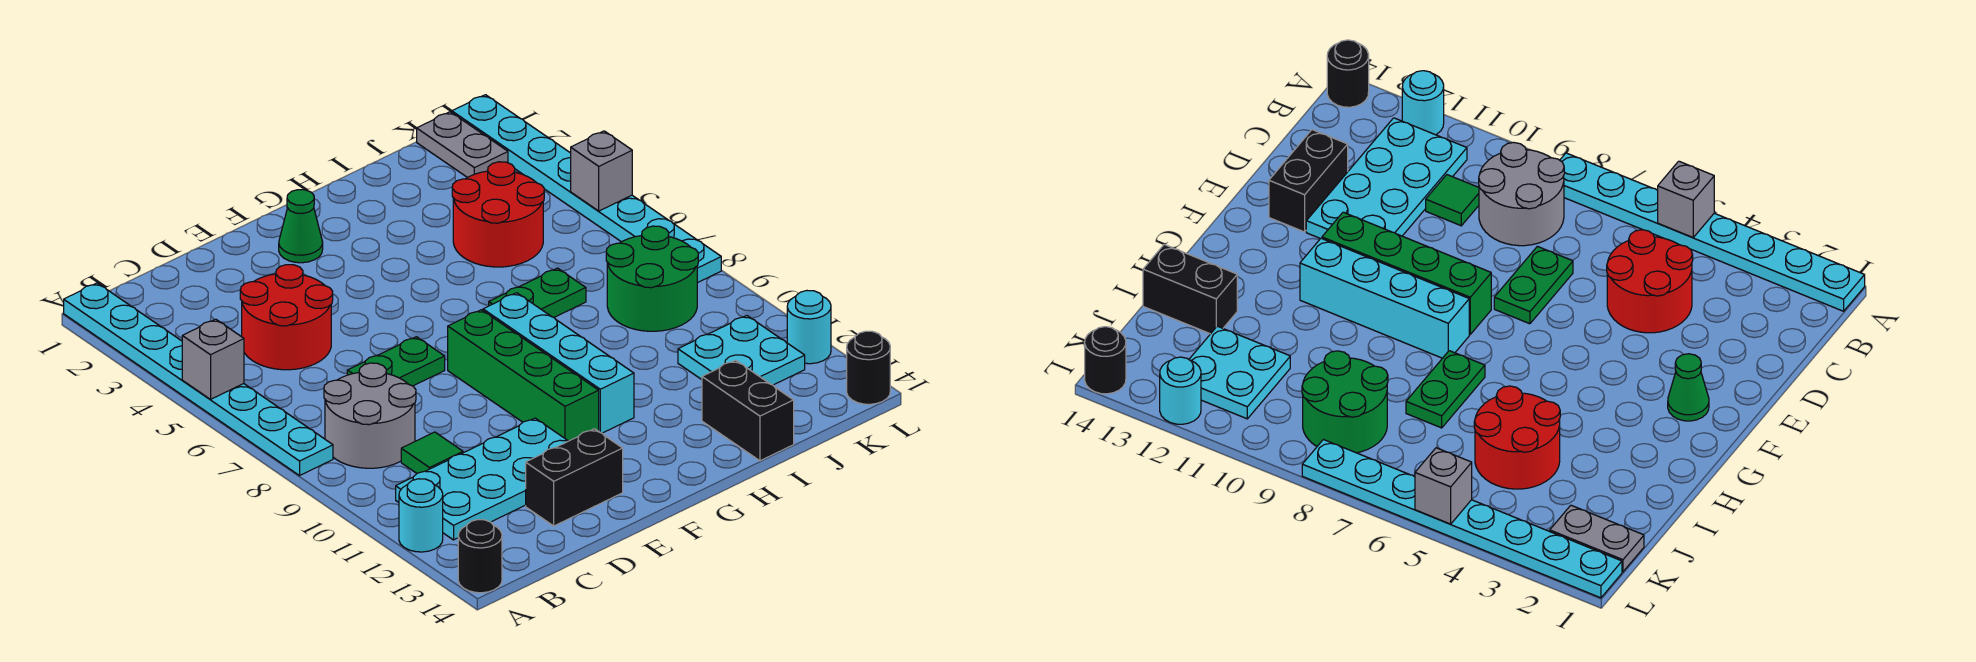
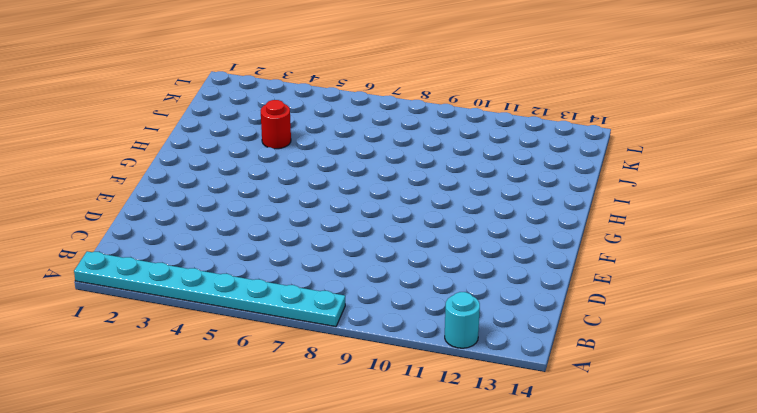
red 1x1 round brick [261,100,291,149] -> red 2x2 round brick [452,162,544,267]
none -> black 1x1 round brick [458,520,502,593]
none -> grey 2x2 round brick [324,363,416,468]
none -> cyan 2x4 plate [396,418,568,540]

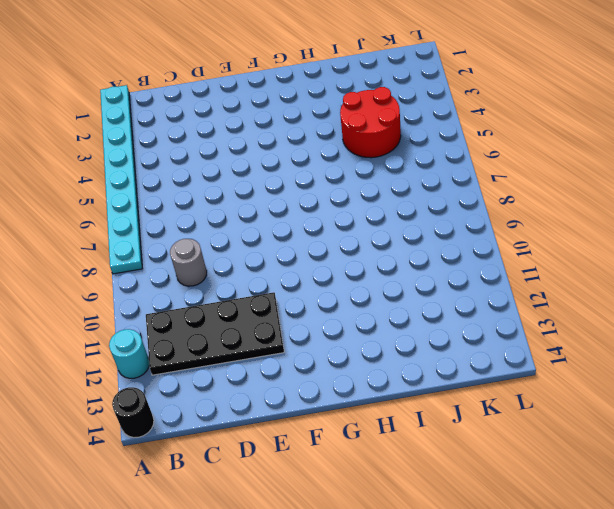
black 2x4 plate [146,292,284,375] -> cyan 2x4 plate [396,418,568,540]
grey 1x1 round brick [170,239,207,286] -> grey 2x2 round brick [324,363,416,468]
none -> red 2x2 round brick [240,265,333,370]
none -> green 1x1 tile [401,432,463,473]
none -> green 1x2 plate [347,337,445,386]

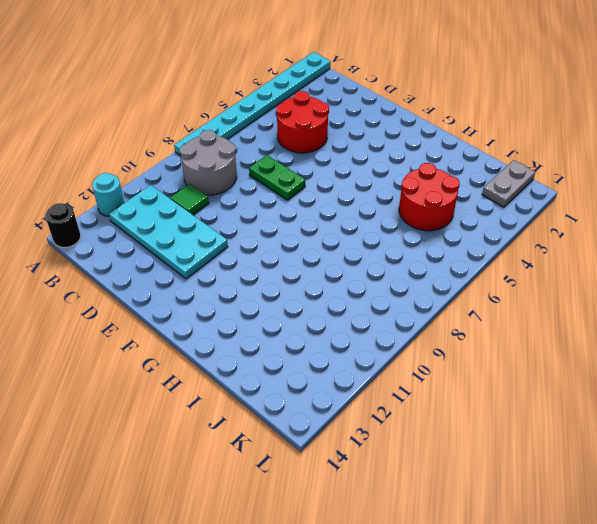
none -> black 1x2 brick [526,429,623,526]
none -> green 1x1 cone [279,190,323,263]
none -> green 1x4 brick [448,310,599,441]

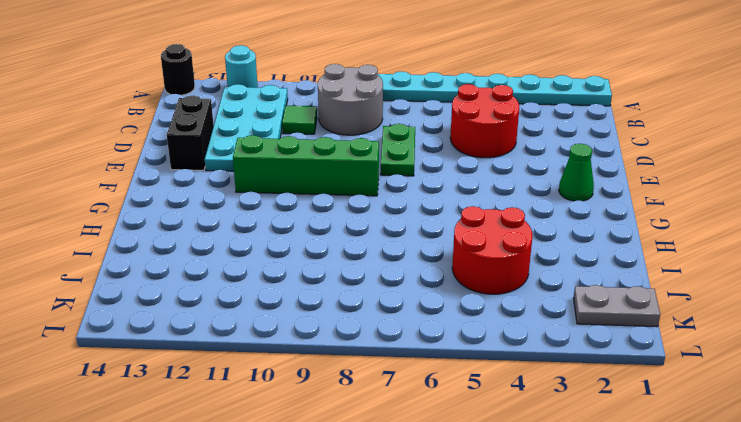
none -> cyan 1x4 brick [483,293,634,433]
none -> green 1x2 plate [489,268,586,317]
none -> black 1x2 brick [702,360,794,461]

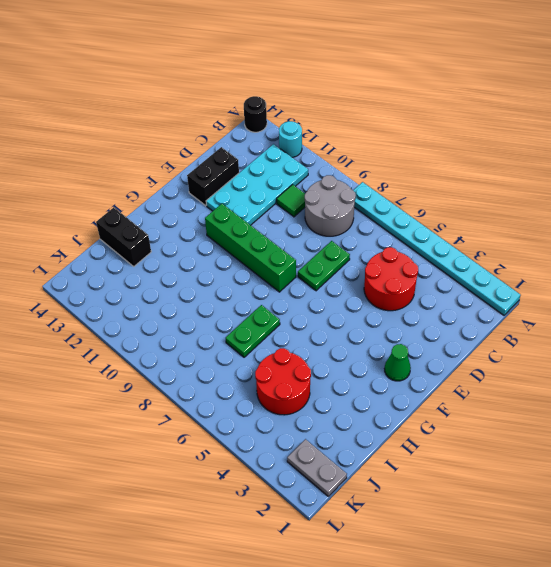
none -> cyan 1x4 brick [483,293,634,433]
none -> green 2x2 round brick [606,226,698,331]
none -> cyan 2x2 plate [678,316,805,385]

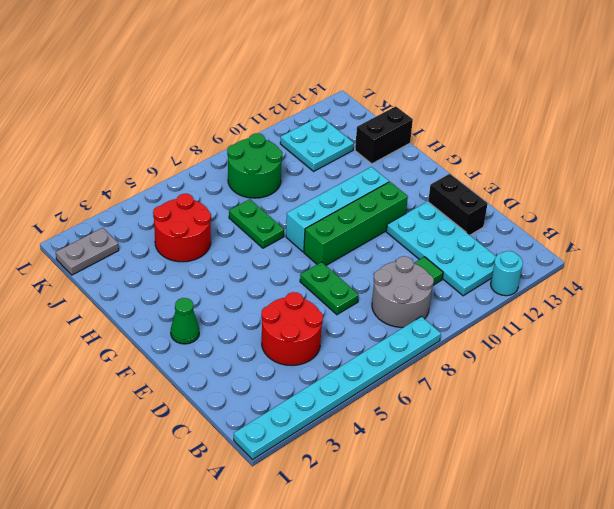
none -> black 1x1 round brick [458,520,502,593]
none -> cyan 1x8 plate [452,95,721,283]
none -> cyan 1x1 round brick [787,291,831,364]

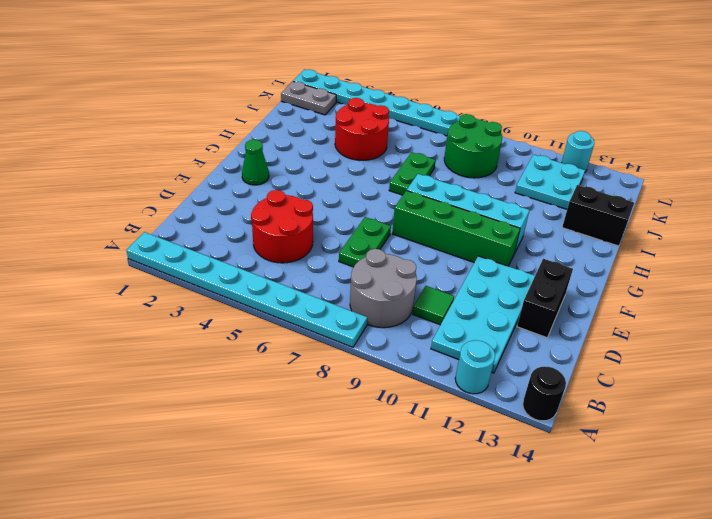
none -> black 1x1 round brick [847,331,890,404]
none -> grey 1x1 brick [182,319,244,399]
none -> grey 1x1 brick [571,131,632,211]

